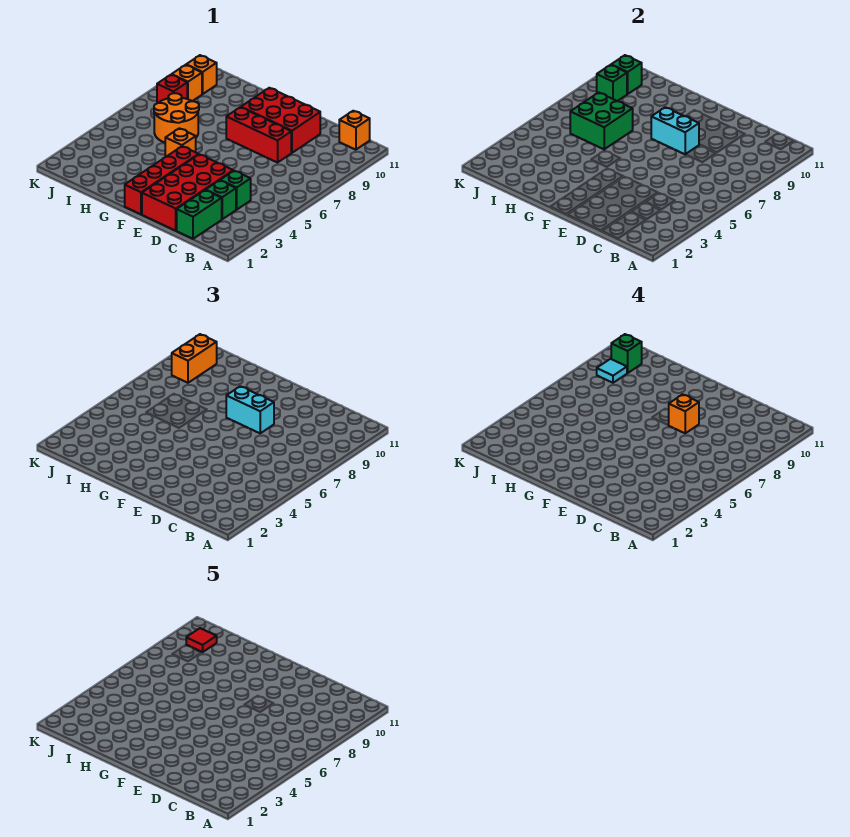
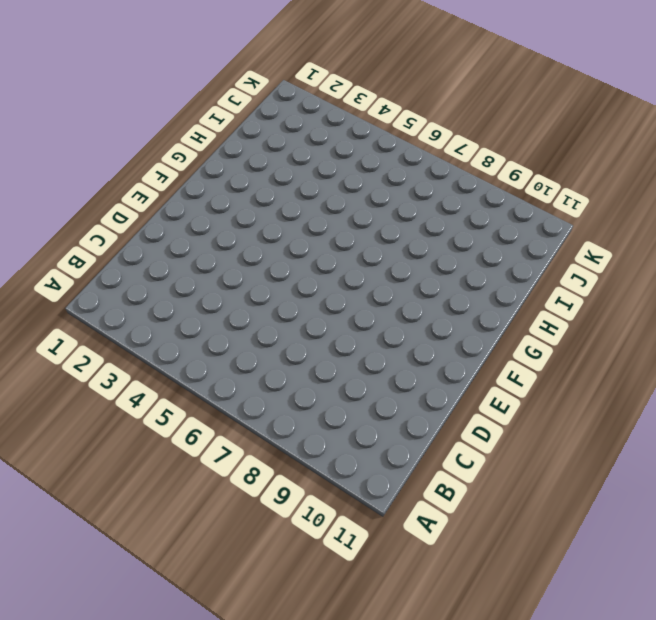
none -> orange 1x1 brick [339,111,370,150]
none -> green 1x2 brick [177,190,222,239]
none -> green 1x1 brick [206,180,236,219]

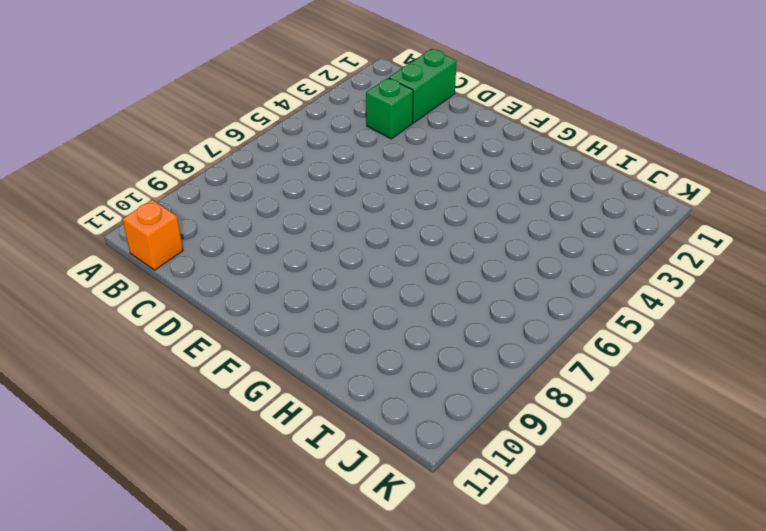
none -> green 1x1 brick [220,171,251,210]
none -> red 2x4 brick [142,154,233,231]
none -> red 1x3 brick [226,107,291,163]

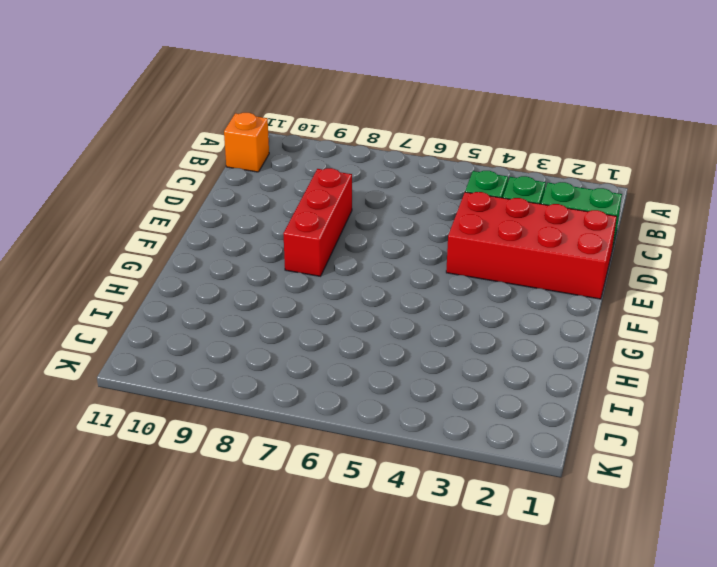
none -> red 2x3 brick [241,88,320,153]
none -> red 1x4 brick [125,146,199,214]
none -> orange 1x1 brick [165,128,196,157]

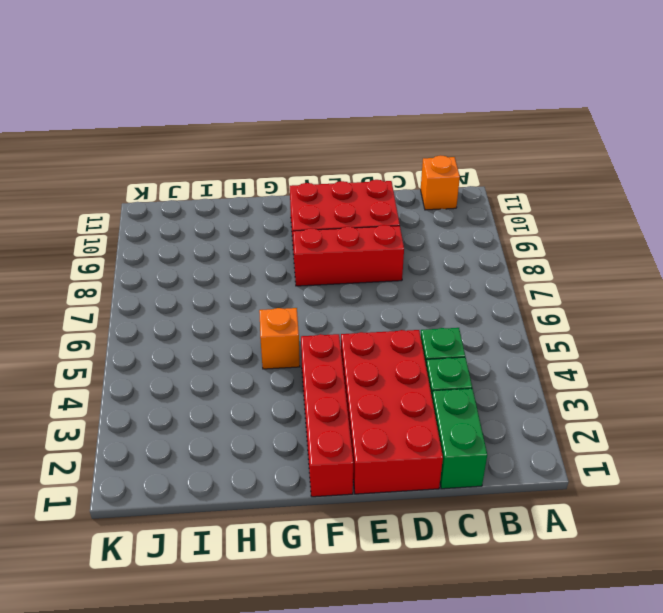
none -> orange 2x2 round brick [154,93,199,142]
none -> red 1x1 brick [157,75,187,103]
none -> orange 1x1 brick [172,65,202,101]

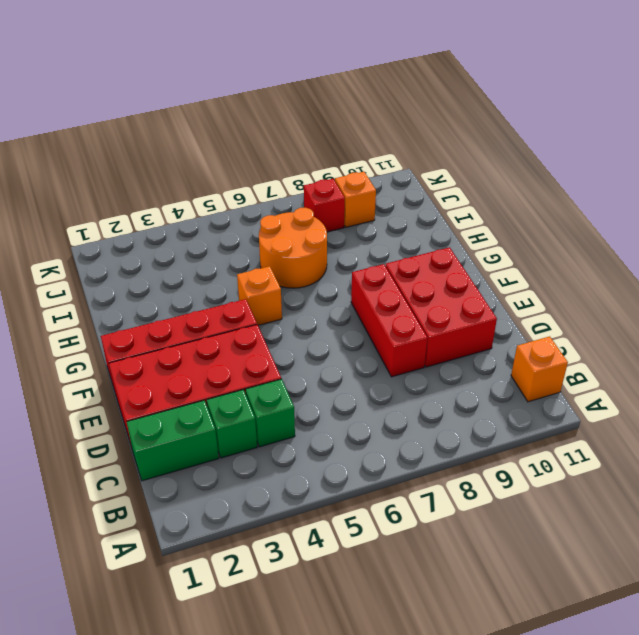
none -> orange 1x1 brick [186,55,217,94]
none -> cyan 1x2 brick [651,107,699,154]
none -> green 2x2 brick [570,93,633,149]

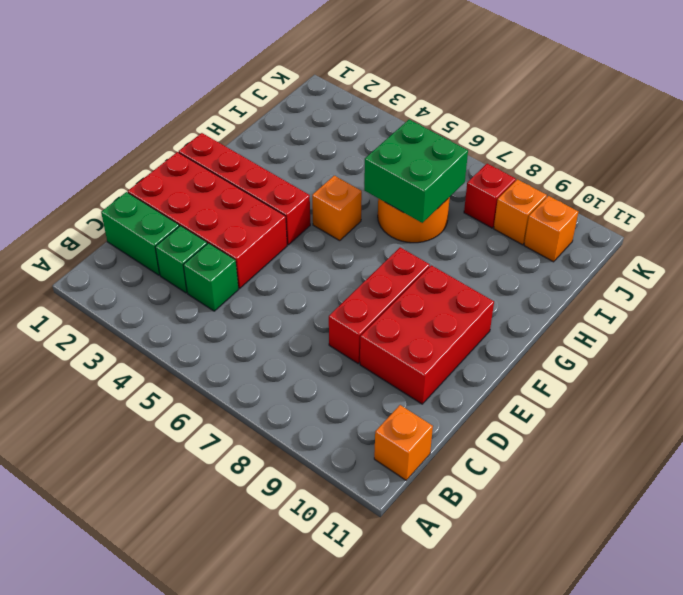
none -> cyan 1x2 brick [651,107,699,154]
none -> green 1x1 brick [597,65,627,101]
none -> green 1x1 brick [611,55,642,94]

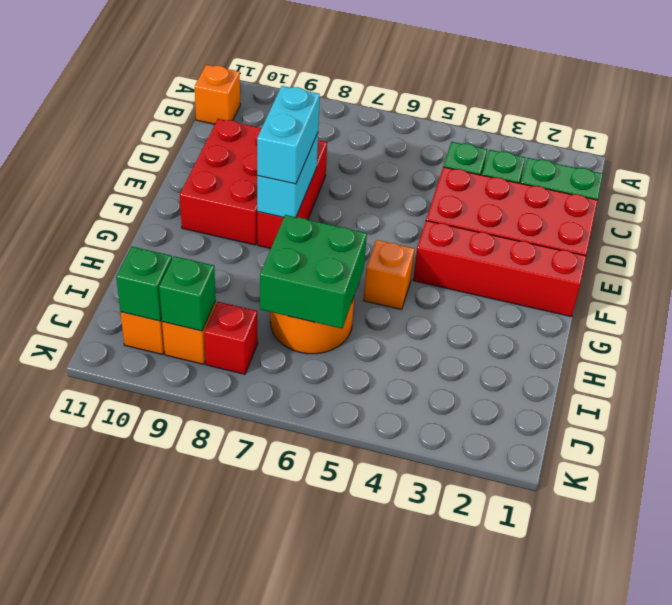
none -> orange 1x2 brick [172,334,217,383]
none -> orange 1x1 brick [669,394,699,433]
none -> cyan 1x1 tile [597,359,627,383]

